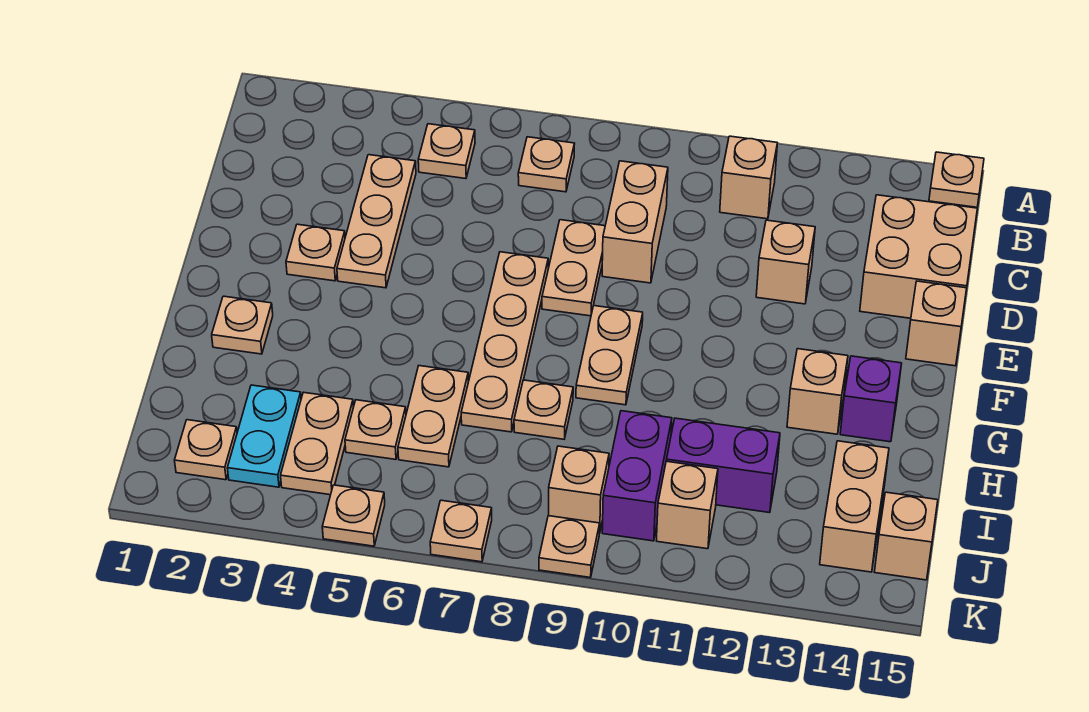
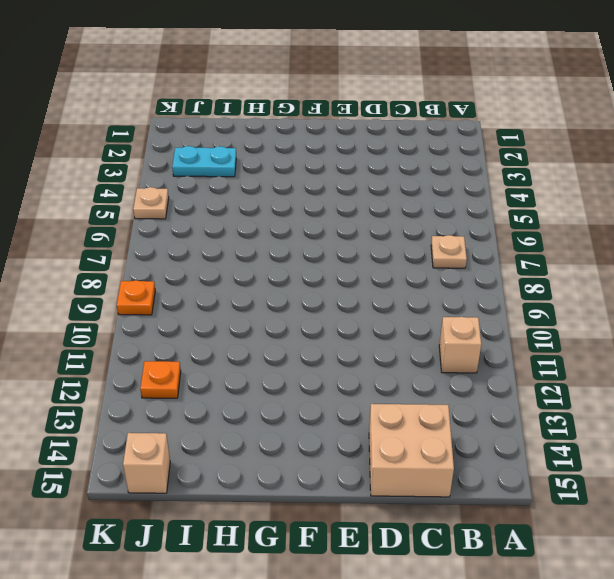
orange 1x1 plate [140,361,181,398] -> none
orange 1x1 plate [117,280,155,315] -> tan 1x1 plate [539,516,600,578]
none -> tan 1x1 plate [929,152,984,207]
none -> tan 1x1 plate [418,124,475,179]
none -> tan 1x3 plate [337,155,416,288]
none -> tan 1x2 brick [602,161,668,283]

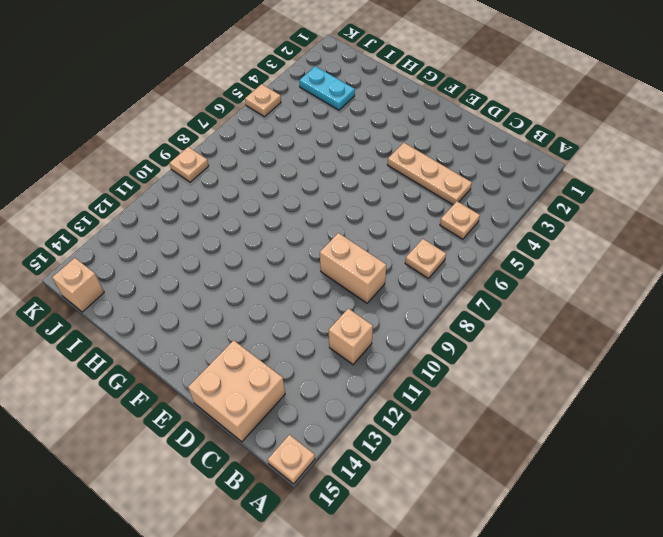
none -> tan 1x2 plate [542,220,605,316]
none -> tan 1x1 brick [756,220,815,304]
none -> tan 1x1 plate [286,224,345,281]
none -> tan 1x4 plate [461,252,548,432]

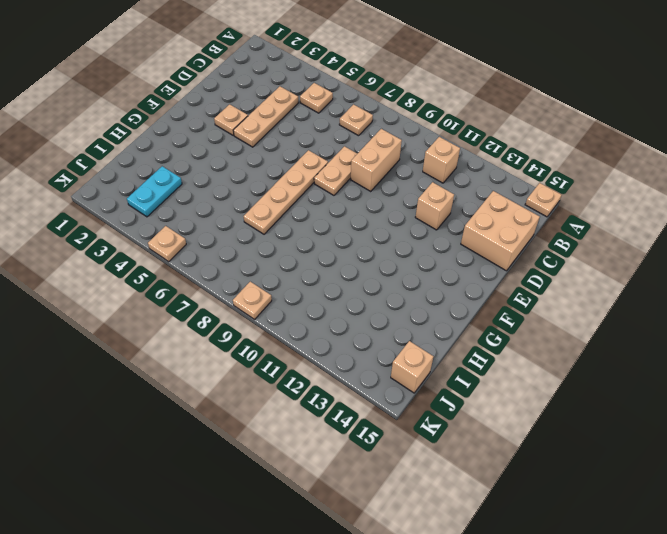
none -> tan 1x1 brick [906,281,967,366]
none -> tan 1x2 plate [576,305,643,405]
none -> tan 1x1 plate [212,296,273,354]
none -> tan 1x1 brick [787,349,848,434]

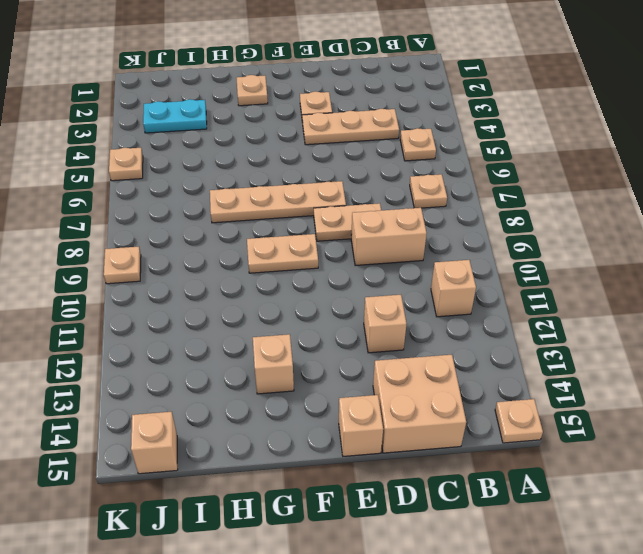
none -> purple 1x1 brick [840,356,902,442]
none -> tan 1x2 plate [398,366,468,467]
none -> tan 1x1 plate [514,380,573,439]
none -> tan 1x2 plate [281,392,353,495]

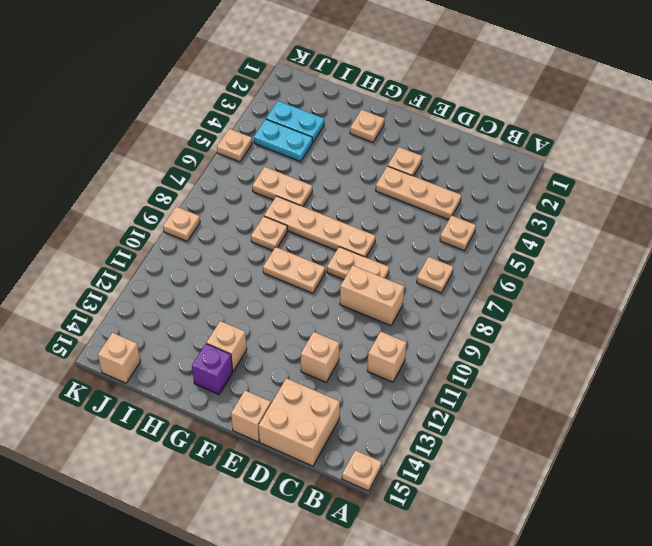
cyan 1x2 plate [254,119,312,162] -> tan 1x2 plate [281,392,353,495]
none -> tan 1x1 plate [345,400,406,459]
none -> purple 1x2 brick [602,411,672,541]
none -> purple 1x2 brick [666,418,780,513]
none -> tan 1x2 brick [820,441,889,572]

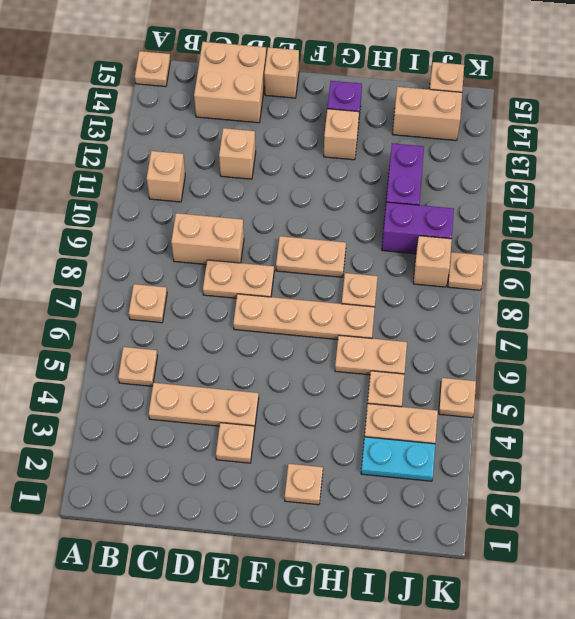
none -> tan 1x1 plate [174,420,237,480]
none -> tan 1x1 brick [657,461,718,549]
none -> tan 1x1 plate [430,500,492,562]

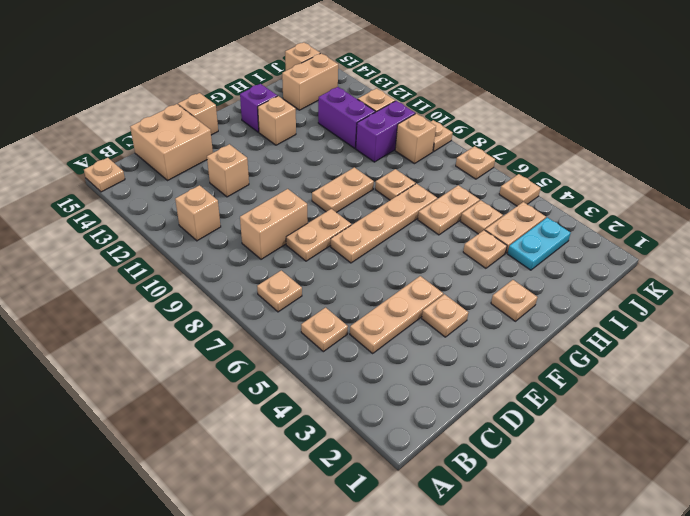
tan 1x1 plate [463,230,507,268] -> tan 1x1 plate moved to [174,420,237,480]

